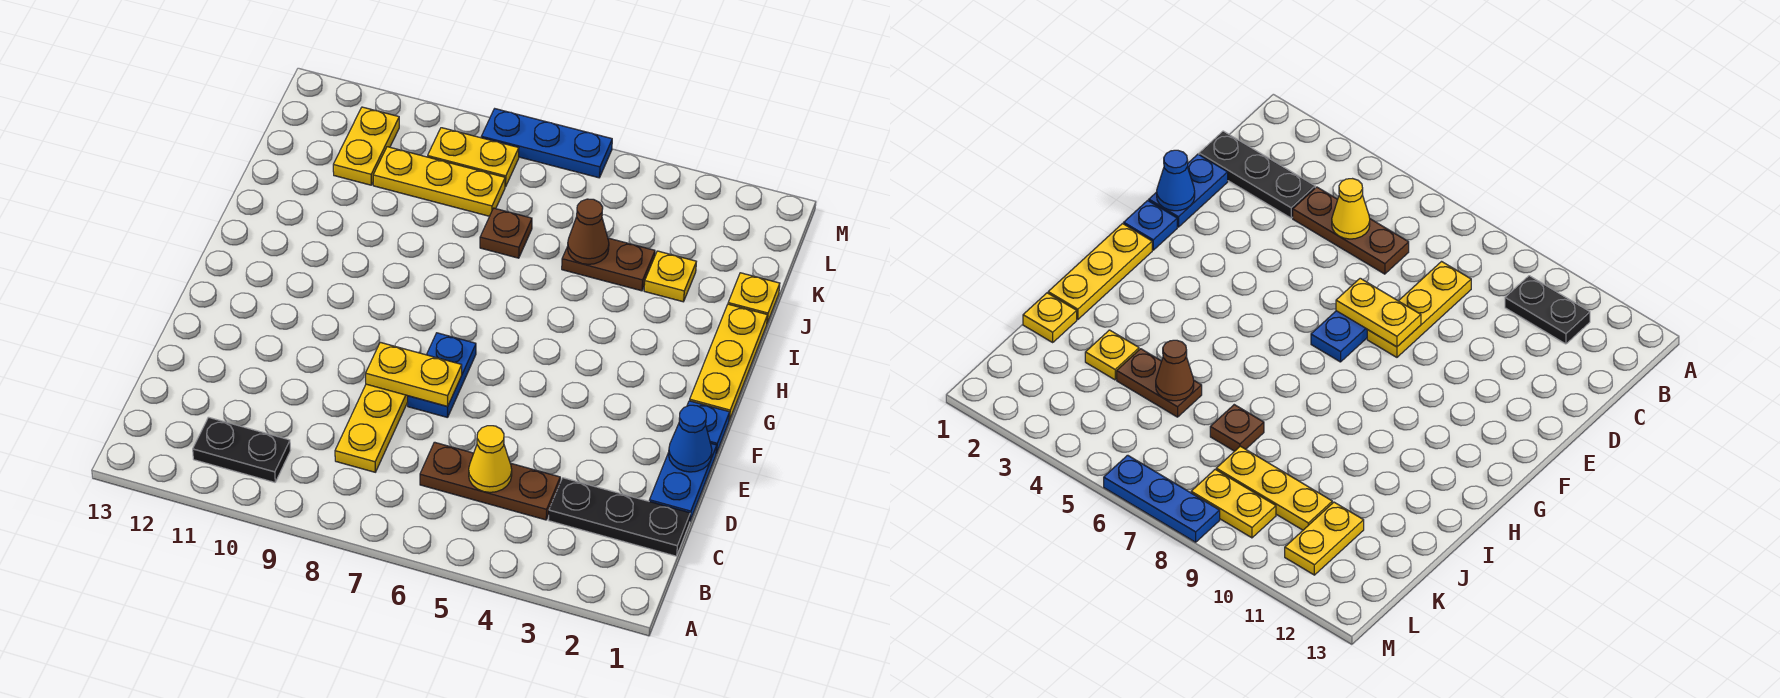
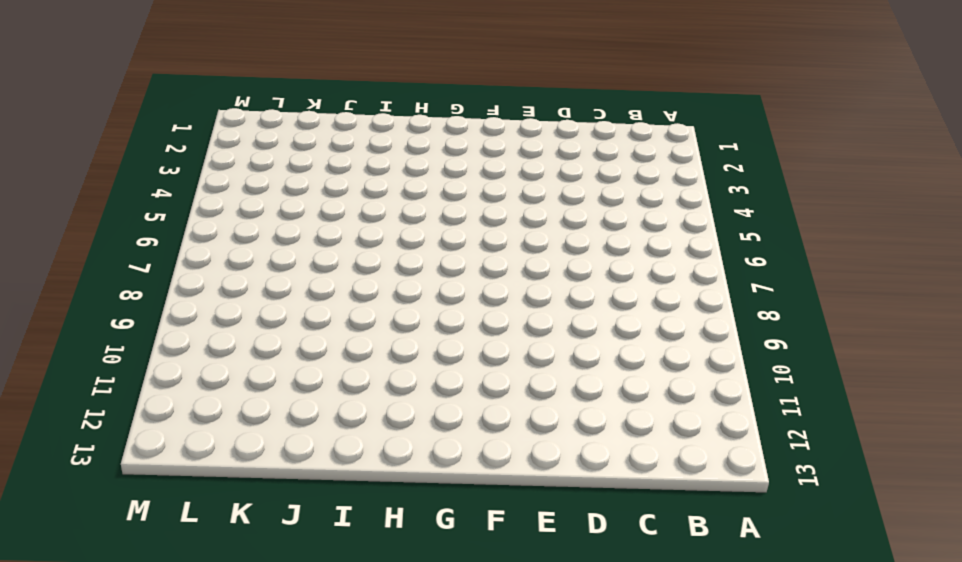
none -> black 1x2 plate [193,417,291,482]
none -> black 1x3 plate [548,478,690,556]
none -> brown 1x3 plate [420,442,560,520]

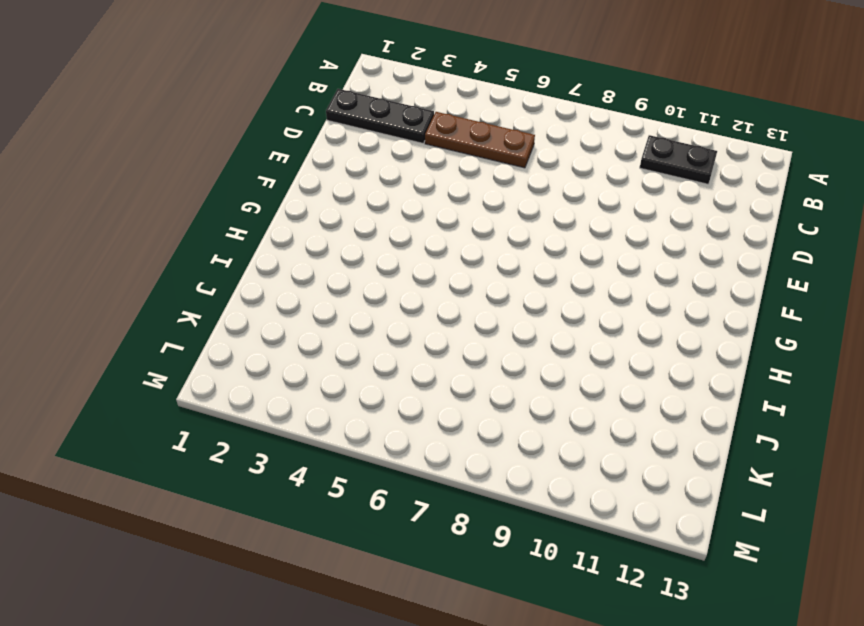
none -> yellow 1x3 plate [335,384,408,472]
none -> blue 1x2 plate [649,444,717,521]
none -> blue 1x2 plate [408,333,476,418]

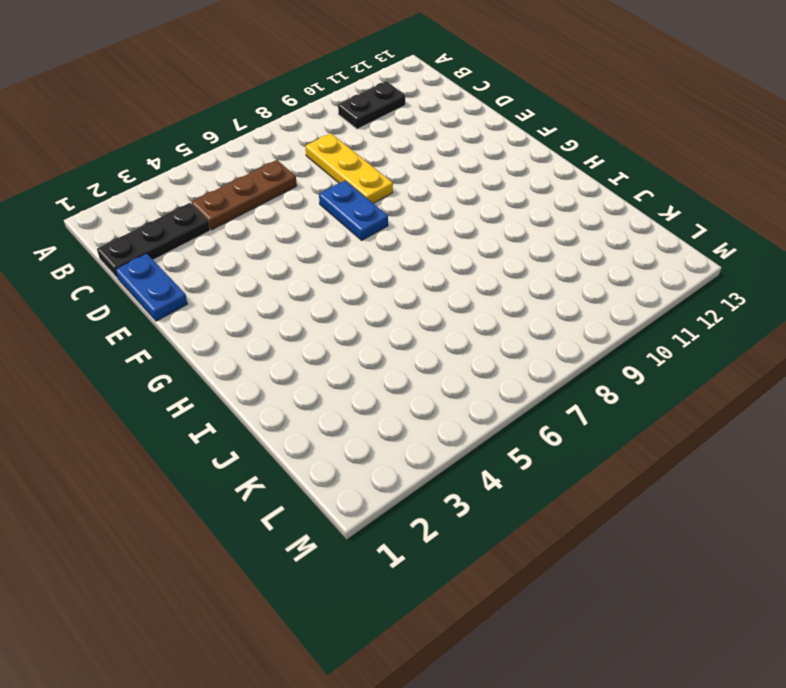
none -> blue 1x1 plate [687,401,730,454]
none -> yellow 1x3 plate [690,304,767,420]
none -> yellow 1x1 plate [728,273,780,323]

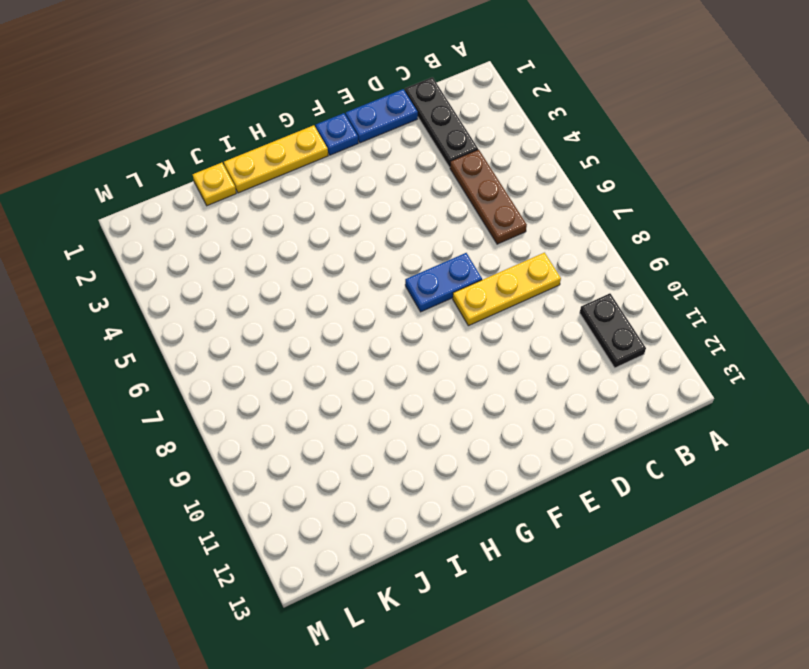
none -> yellow 1x1 plate [644,251,696,302]
none -> brown 1x2 plate [562,238,655,291]
none -> brown 1x1 plate [480,208,532,258]

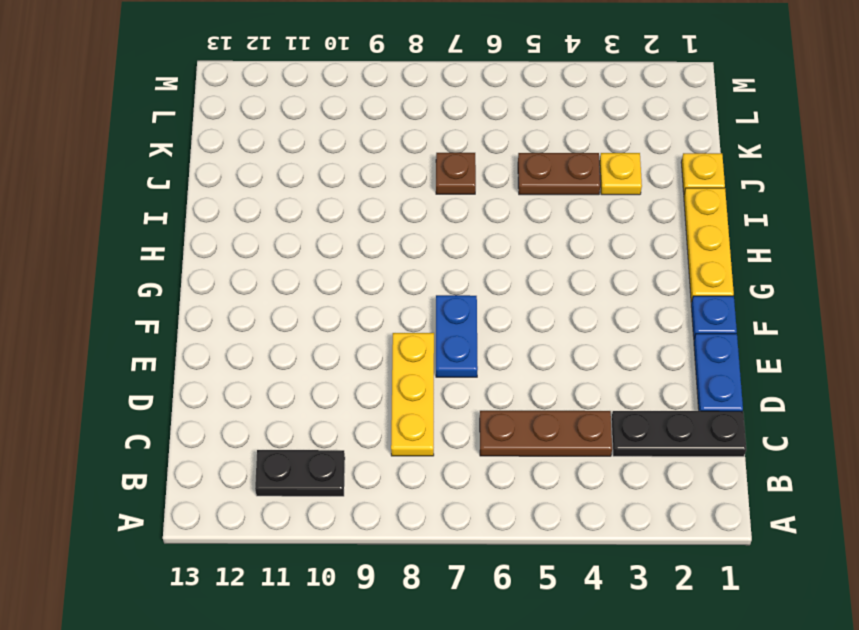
none -> yellow 1x3 plate [373,147,505,216]
none -> yellow 1x2 plate [333,107,399,185]
none -> yellow 1x2 plate [428,128,519,187]

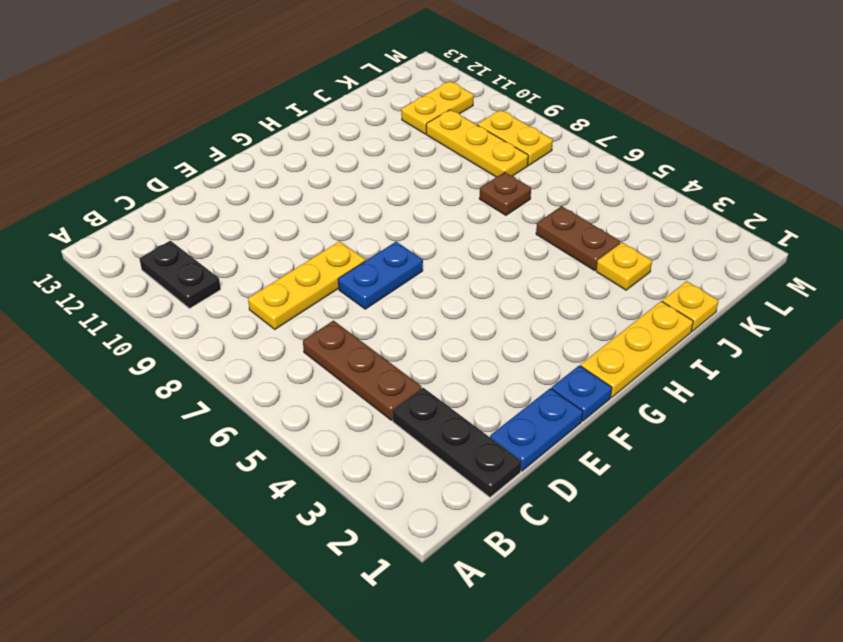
none -> blue 1x3 plate [481,109,612,178]
none -> yellow 1x1 cone [469,426,512,492]
none -> blue 1x1 cone [669,405,712,472]

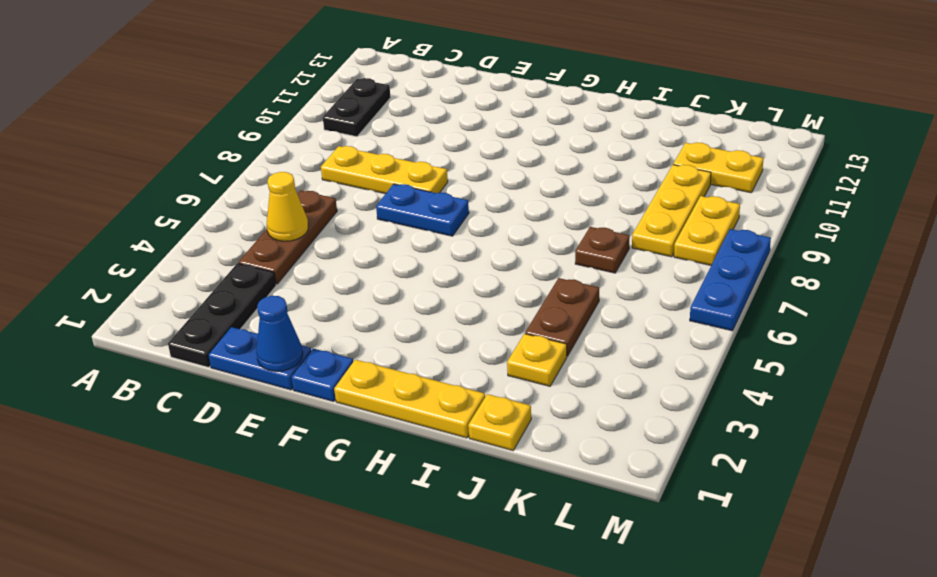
none -> yellow 1x2 plate [366,342,462,406]
none -> brown 1x1 cone [568,199,609,264]

